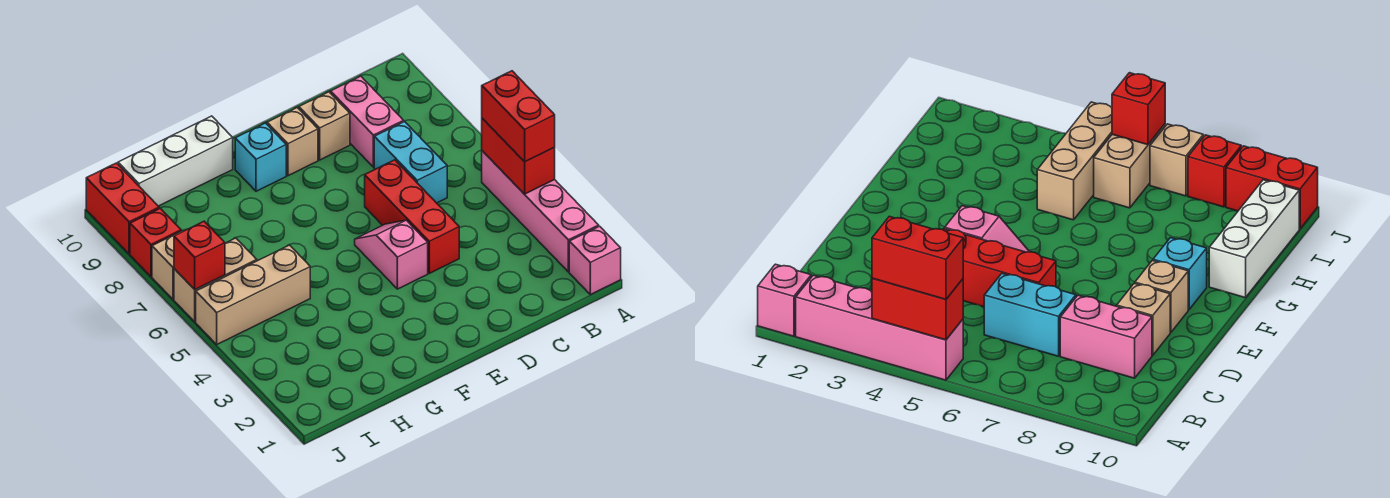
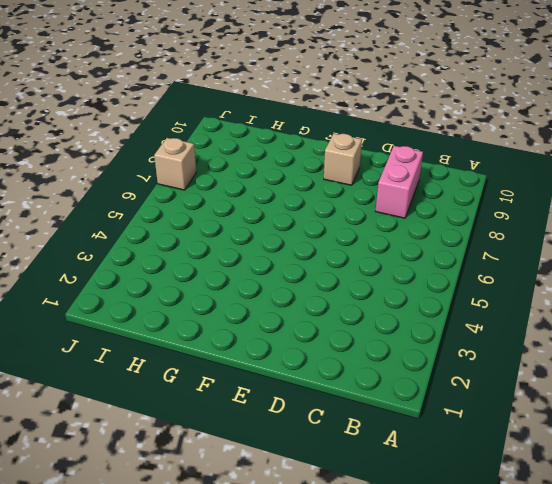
none -> pink 1x1 brick [569,226,621,295]
none -> pink 1x4 brick [482,151,599,272]
none -> cyan 1x2 brick [374,122,447,203]

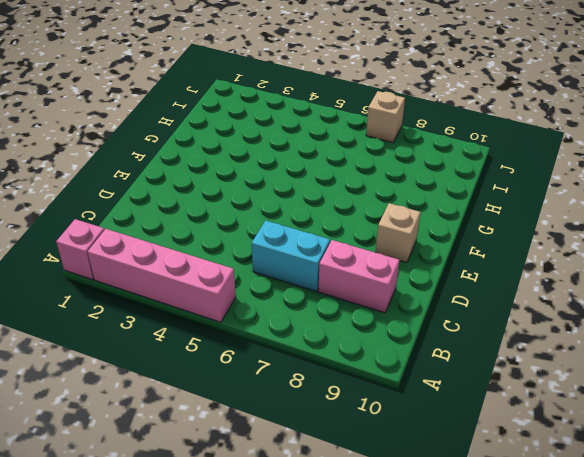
none -> red 1x3 brick [365,160,459,273]
none -> tan 1x1 brick [299,92,350,160]
none -> pink 1x2 slope [355,220,428,289]

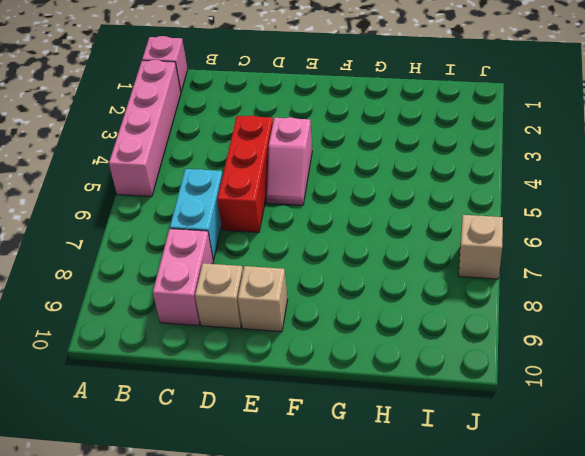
none -> cyan 1x1 brick [235,123,286,191]
none -> white 1x3 brick [118,116,233,206]
none -> tan 1x3 brick [196,245,310,344]

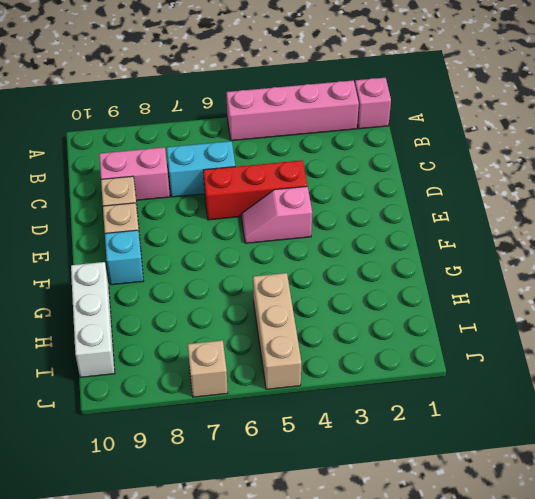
none -> tan 1x2 brick [174,238,257,322]
none -> red 1x1 brick [130,208,181,277]
none -> red 1x2 brick [86,163,159,254]

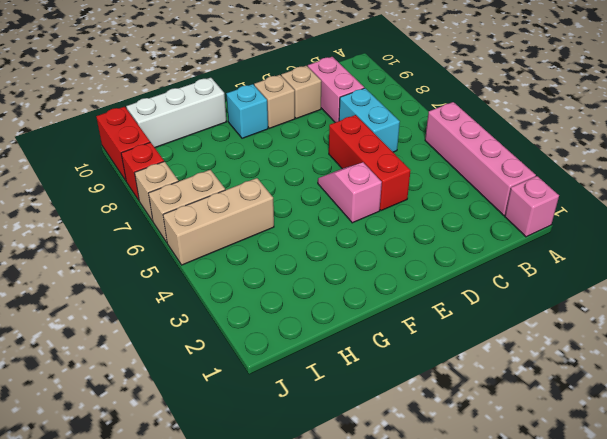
none -> red 1x2 brick [482,118,555,194]
none -> red 1x1 brick [174,221,225,290]
none -> red 1x2 brick [482,71,555,162]

